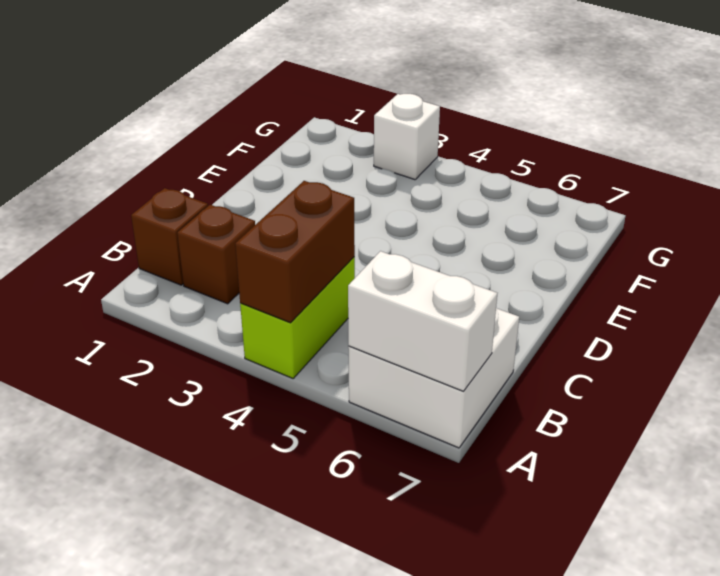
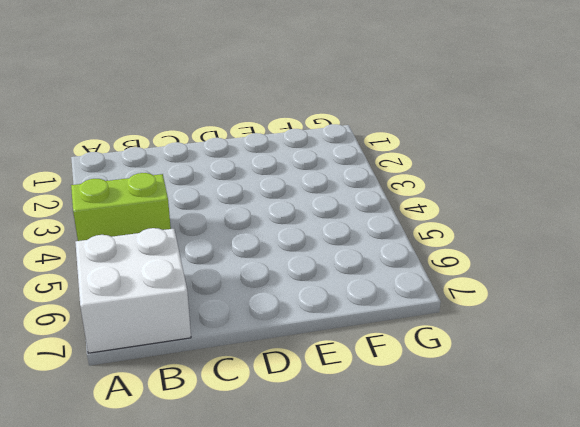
none -> brown 1x1 brick [131,188,208,285]
none -> brown 1x1 brick [177,205,255,304]

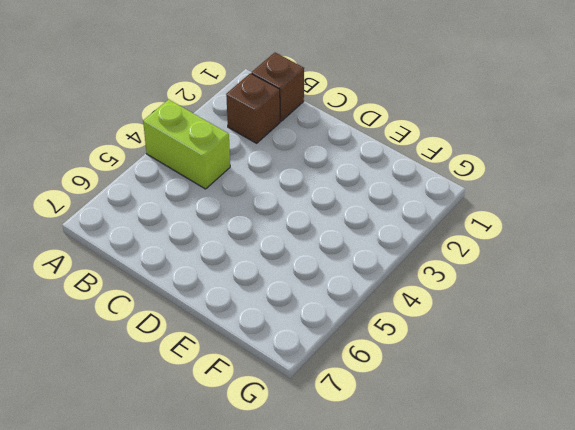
none -> white 2x2 brick [348,308,519,448]
none -> white 1x1 brick [374,94,440,180]

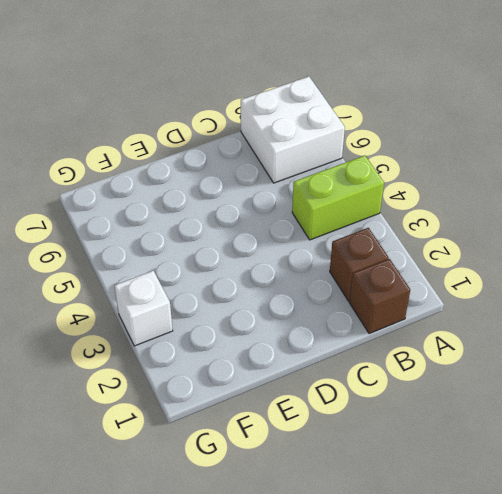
none -> brown 1x2 brick [235,181,355,323]
none -> white 1x2 brick [348,251,497,391]

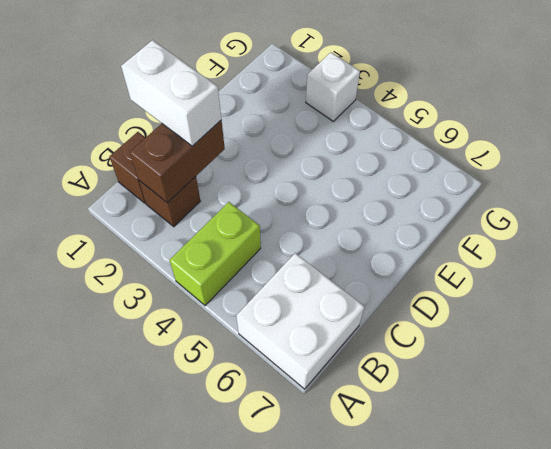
brown 1x2 brick [130,120,225,203] -> brown 1x2 brick moved to [235,181,355,323]
white 1x2 brick [121,40,221,146] -> white 1x2 brick moved to [348,251,497,391]

